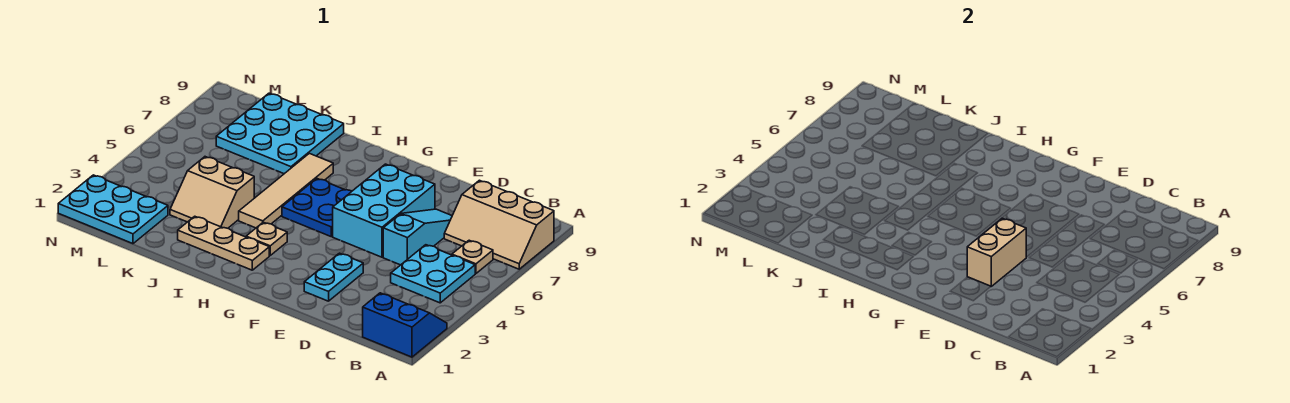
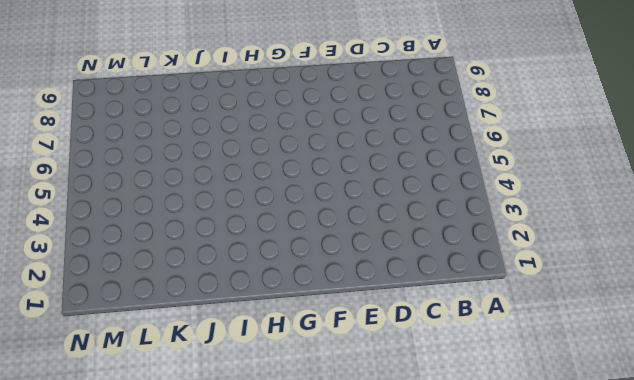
none -> blue 2x2 slope [363,293,447,357]
none -> tan 2x3 slope [444,180,554,269]
none -> cyan 2x2 plate [391,245,475,303]

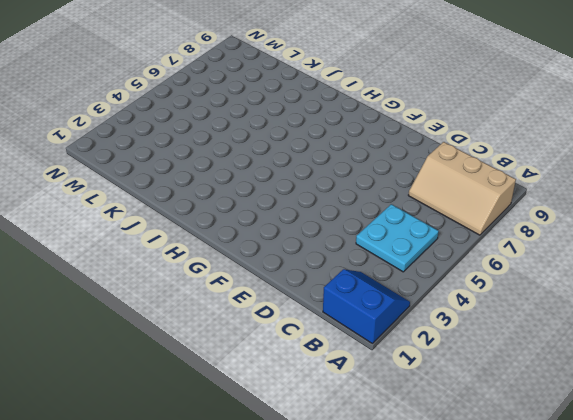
none -> tan 1x1 plate [452,240,493,274]
none -> cyan 1x3 slope [383,209,452,265]
none -> cyan 1x2 plate [304,253,363,301]

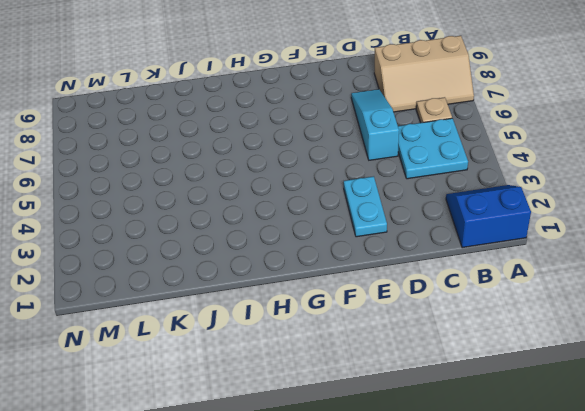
none -> cyan 2x3 brick [333,164,435,257]
none -> blue 2x2 plate [282,179,352,236]
none -> tan 1x3 plate [178,216,269,270]

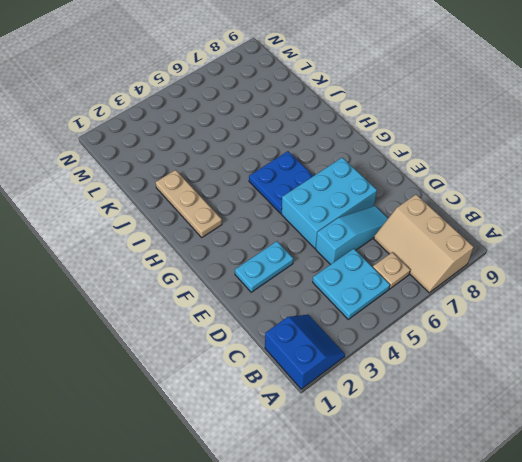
none -> tan 1x1 plate [246,222,287,255]
none -> tan 1x4 tile [239,153,333,228]
none -> tan 2x2 slope [170,157,254,228]

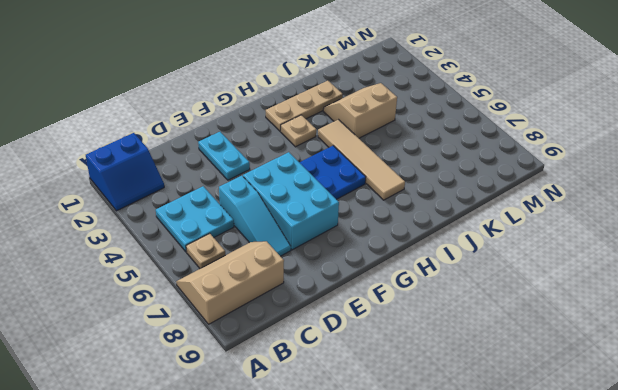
none -> cyan 3x3 plate [216,93,344,174]
none -> cyan 2x3 plate [58,175,168,244]
none -> tan 1x2 brick [967,218,1026,286]

